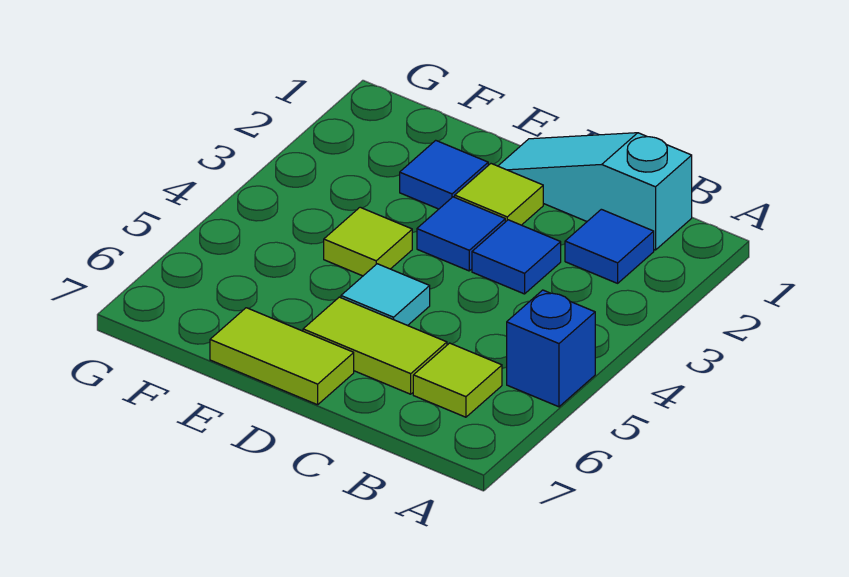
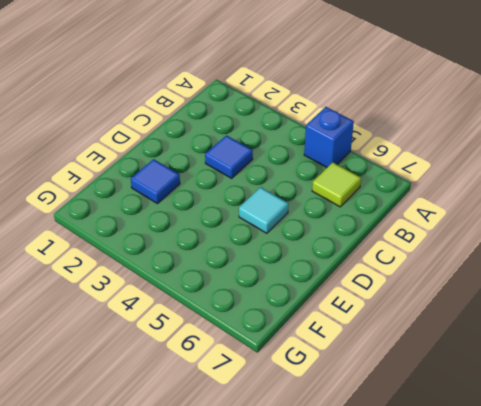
none -> cyan 1x3 slope [499,133,692,250]
none -> blue 1x1 tile [565,209,654,283]
none -> lime 1x2 tile [303,297,447,394]

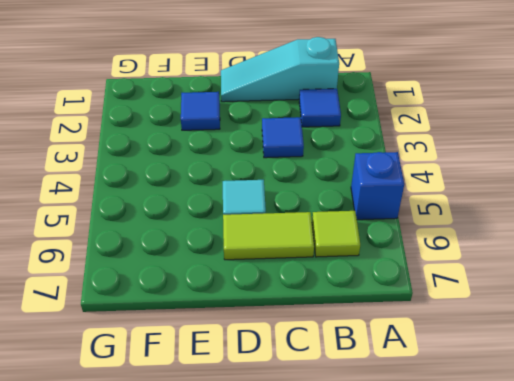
none -> lime 1x1 tile [455,164,543,225]
none -> blue 1x1 tile [417,197,505,271]
none -> lime 1x2 tile [210,308,354,405]

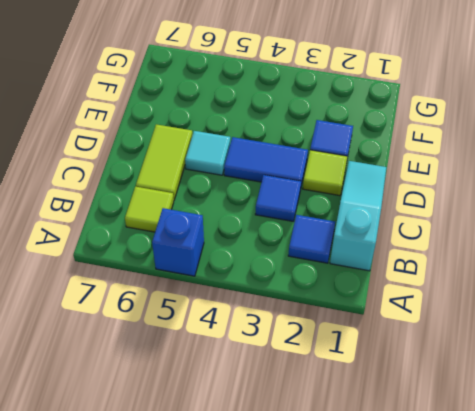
blue 1x2 tile [224,137,308,186] -> blue 1x1 tile [417,197,505,271]
none -> lime 1x2 tile [210,308,354,405]
none -> lime 1x1 tile [324,207,412,276]

